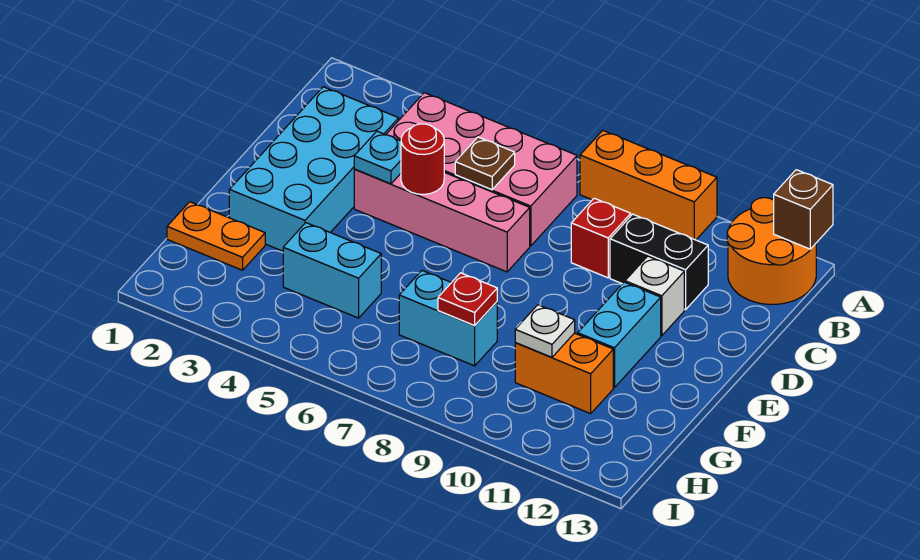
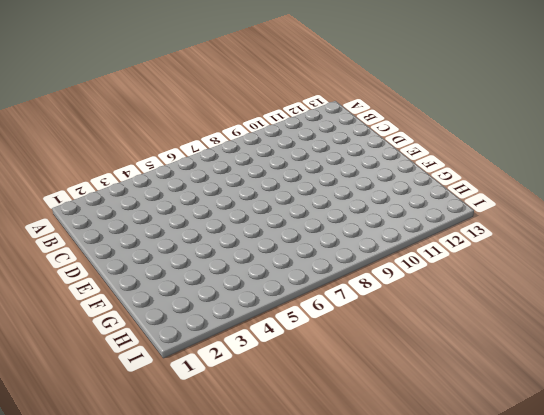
none -> orange 1x3 brick [580,131,717,240]
none -> orange 2x2 round brick [727,198,816,304]
none -> pink 2x4 brick [386,93,577,246]

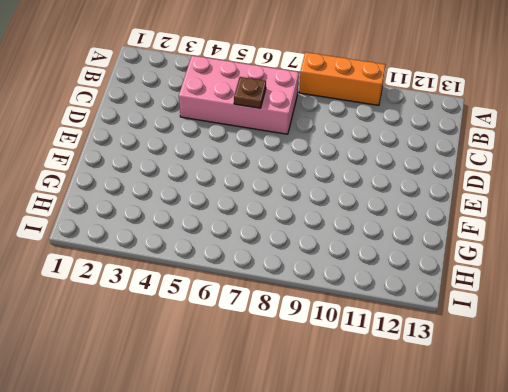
none -> orange 2x2 round brick [727,198,816,304]
none -> cyan 2x4 brick [229,87,399,251]
none -> red 1x1 brick [571,198,631,278]

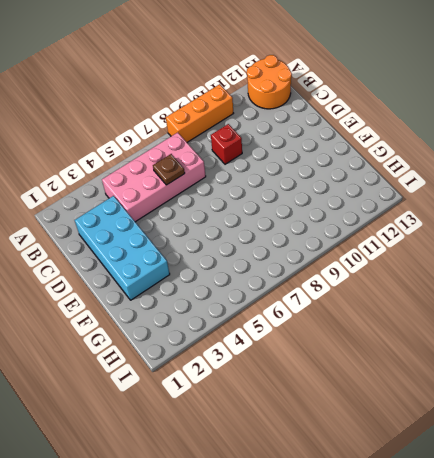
none -> black 1x2 brick [610,214,708,310]
none -> pink 1x4 brick [354,169,530,272]
none -> white 1x1 brick [625,256,684,336]

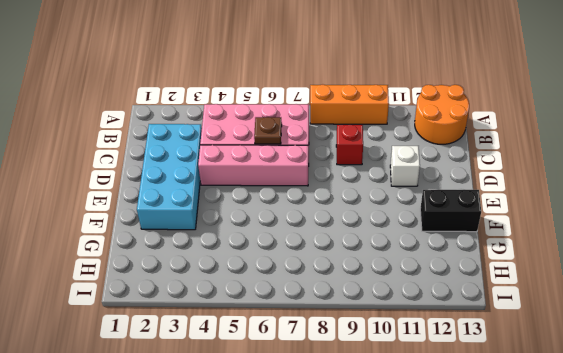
black 1x2 brick [420,190,481,232] -> black 1x2 brick moved to [610,214,708,310]
none -> cyan 1x2 brick [578,282,661,388]
none -> orange 1x2 plate [167,202,265,270]
none -> cyan 1x2 brick [283,223,381,318]

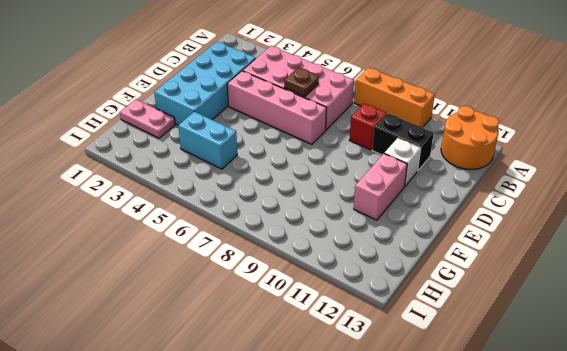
pink 1x2 brick [354,154,407,220] -> cyan 1x2 brick [578,282,661,388]
pink 1x2 plate [120,99,175,138] -> orange 1x2 plate [167,202,265,270]
none -> cyan 1x2 brick [399,271,497,366]
none -> orange 1x2 brick [515,333,613,414]
none -> brown 1x1 brick [774,170,833,249]

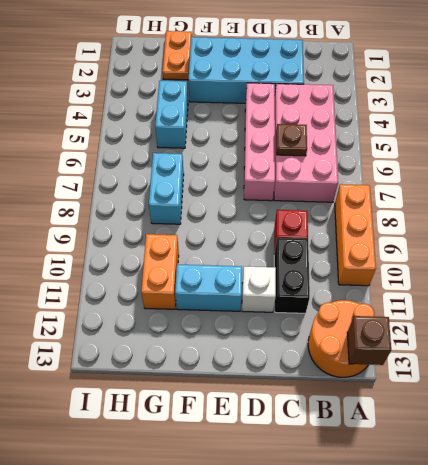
none -> cyan 1x1 plate [354,131,401,184]
none -> red 1x1 round brick [401,124,444,194]
none -> red 1x1 plate [438,273,497,325]

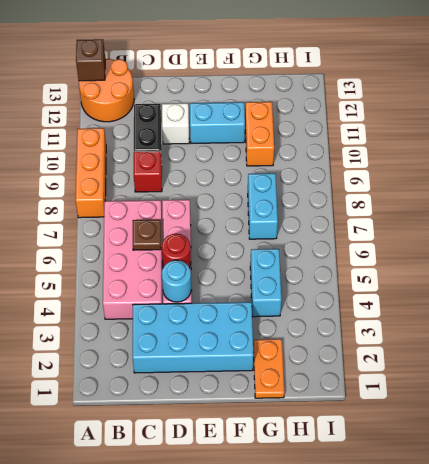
cyan 1x1 round brick [162,260,191,302] -> cyan 1x1 plate [354,131,401,184]
none -> red 1x1 plate [438,273,497,325]
none -> white 1x1 plate [515,305,575,357]

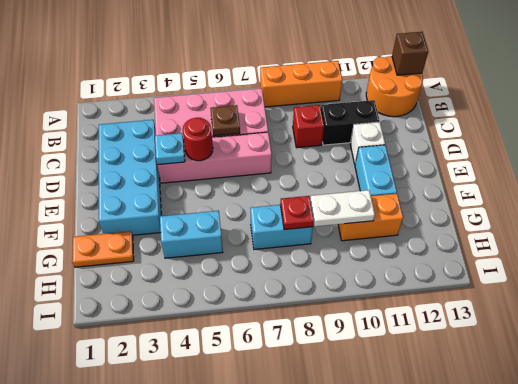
white 1x2 plate [310,190,375,227] -> white 1x1 plate [515,305,575,357]

